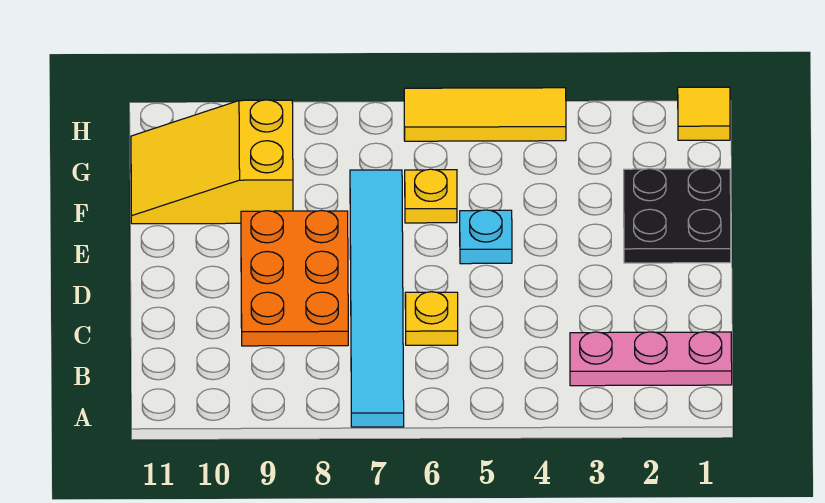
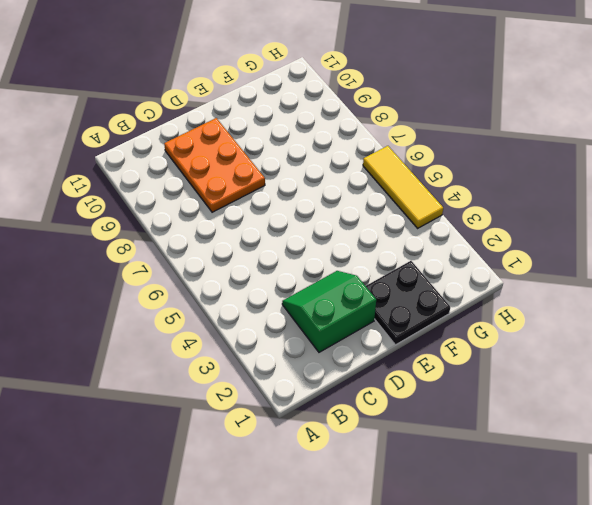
green 2x2 slope [282,271,376,352] -> none
orange 2x3 plate [164,118,265,212] -> orange 2x3 plate turned to [241,210,348,346]
none -> cyan 1x6 tile [350,170,404,427]
none -> pink 1x3 plate [570,332,732,386]

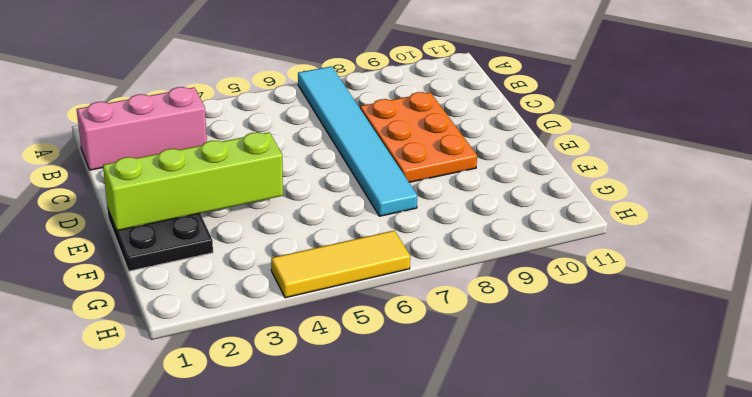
pink 1x3 brick [77,87,207,170] -> pink 1x3 plate [570,332,732,386]
lime 1x4 brick [103,132,283,231] -> none
none -> yellow 1x1 plate [405,292,458,345]
none -> cyan 1x1 plate [460,210,512,264]

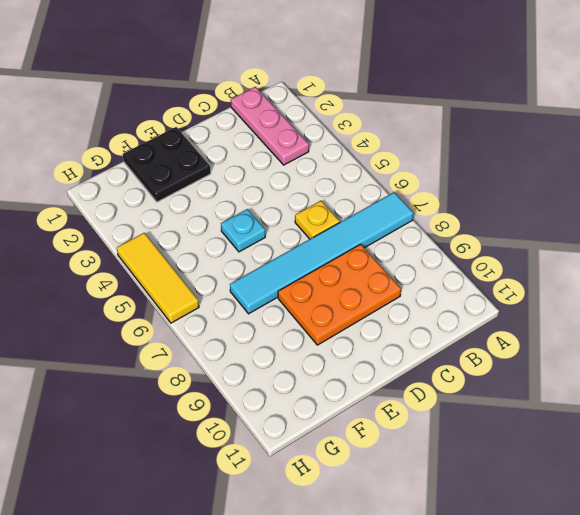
none -> yellow 1x1 plate [405,169,457,223]
none -> yellow 2x3 slope [131,100,293,224]

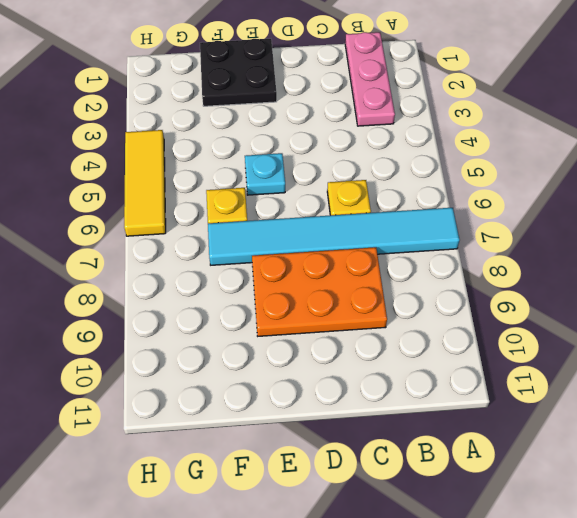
none -> yellow 2x3 slope [131,100,293,224]
none -> yellow 1x1 tile [678,87,730,140]

